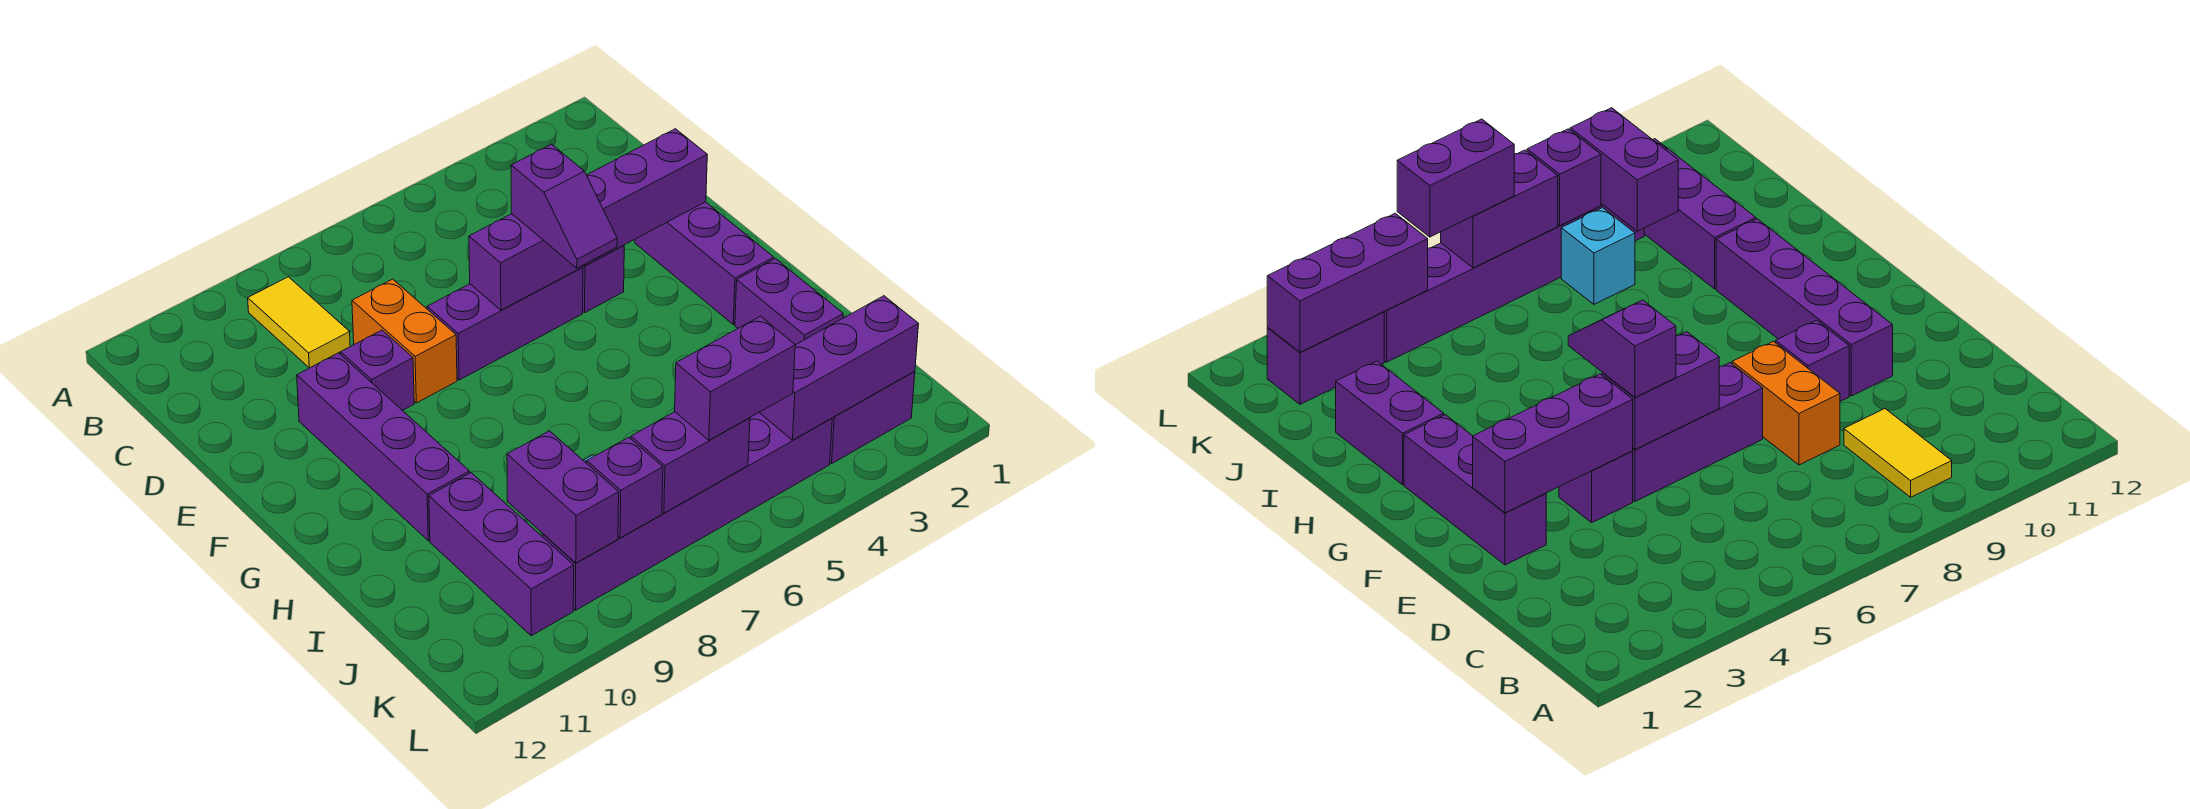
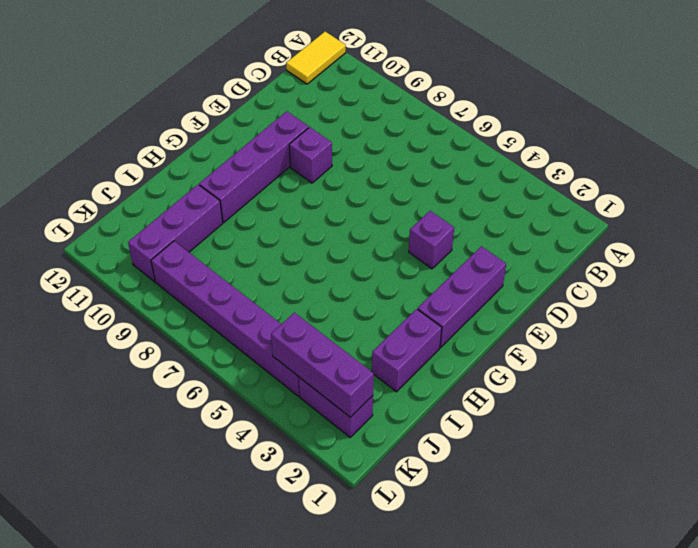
yellow 1x2 tile [286,32,346,84] -> yellow 1x2 tile moved to [248,277,350,368]
none -> orange 1x2 brick [352,279,457,403]
none -> purple 1x3 brick [427,267,583,380]
none -> cyan 1x1 brick [1561,208,1635,304]

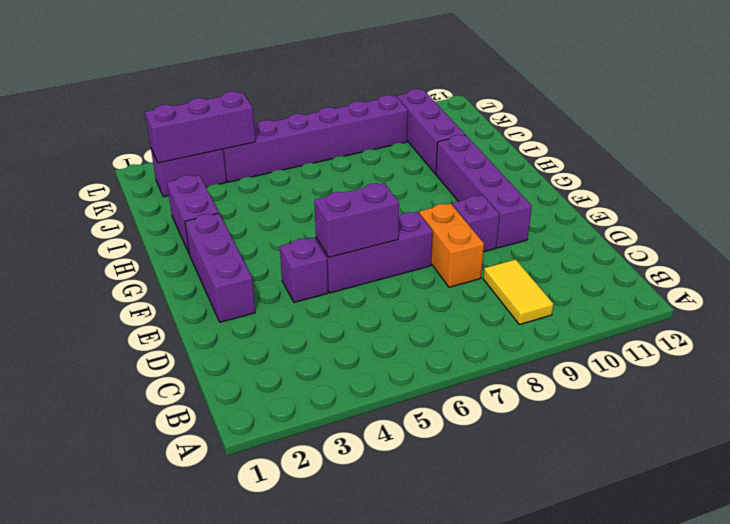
none -> cyan 1x1 brick [1561,208,1635,304]
none -> purple 1x3 brick [584,129,707,266]
none -> purple 1x2 brick [507,431,619,563]

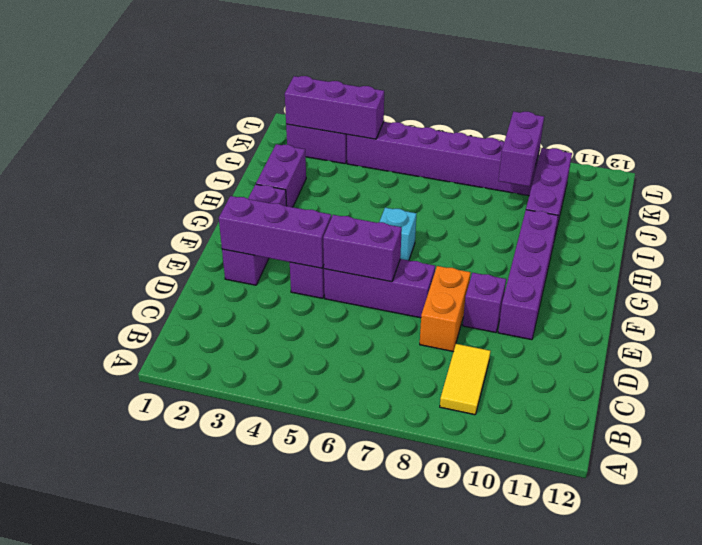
cyan 1x1 brick [380,208,416,260] -> cyan 1x1 brick moved to [1561,208,1635,304]
none -> purple 1x2 brick [631,412,750,513]
none -> purple 1x1 brick [587,437,663,538]
none -> purple 1x2 slope [511,144,617,268]

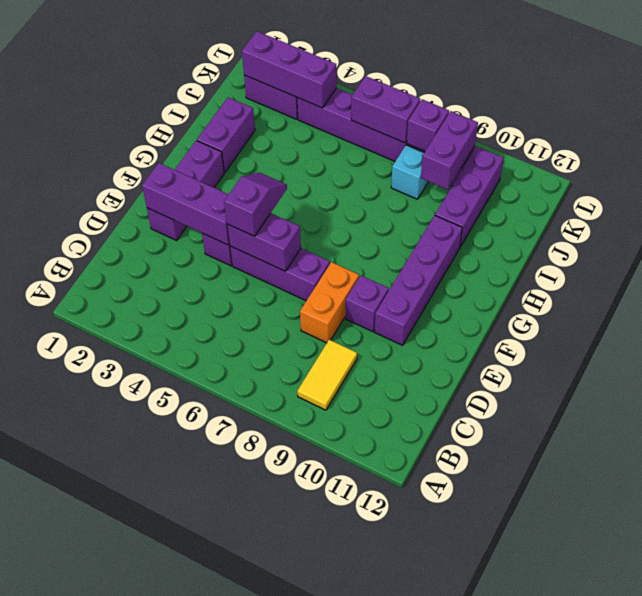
none -> purple 1x2 brick [675,316,795,440]

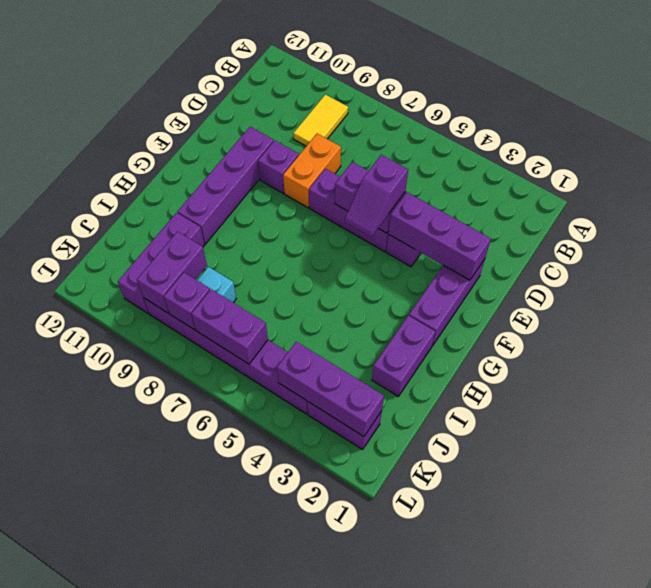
none -> purple 1x2 brick [675,316,795,440]

